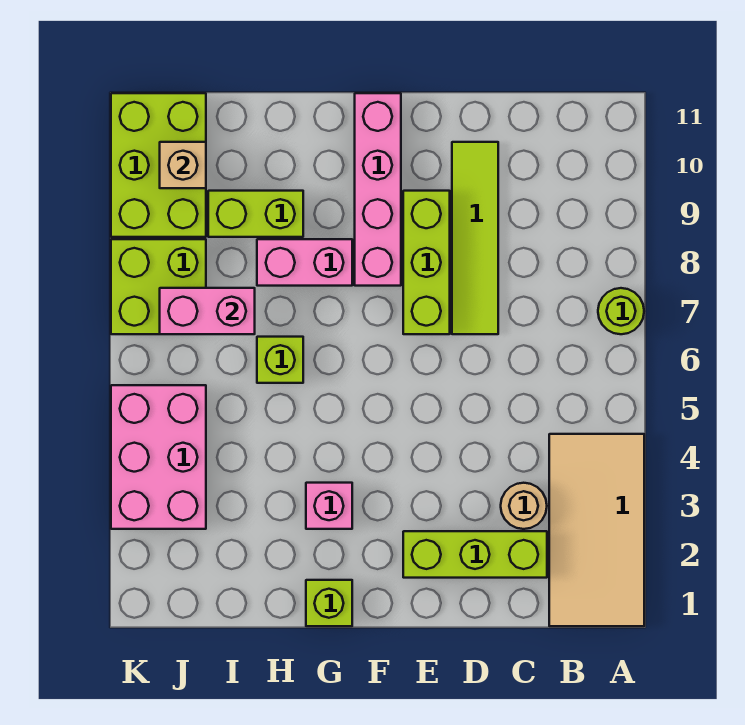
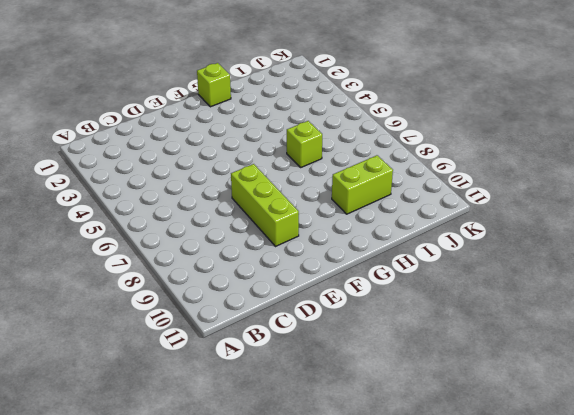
none -> tan 2x4 tile [549,434,644,626]
none -> lime 1x1 round brick [598,288,644,334]
none -> lime 1x3 brick [403,531,547,578]

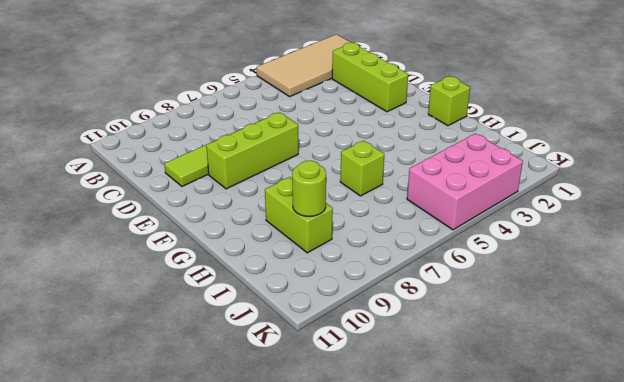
lime 1x1 round brick [292,161,326,217] -> lime 1x1 round brick moved to [598,288,644,334]
none -> tan 1x1 round brick [501,483,547,529]
none -> pink 1x4 brick [355,93,401,286]
none -> pink 1x1 brick [306,483,352,529]

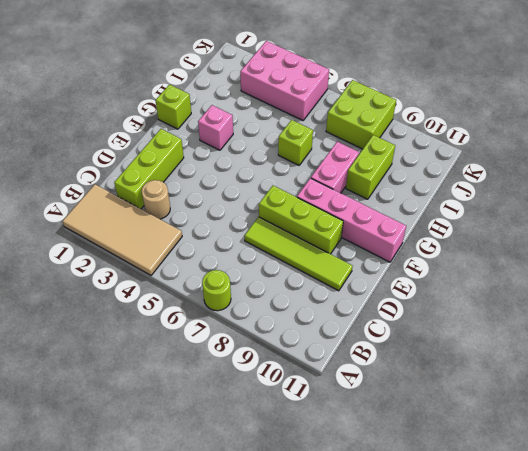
none -> lime 2x3 brick [111,93,206,237]
none -> pink 1x2 brick [160,288,255,334]
none -> tan 1x1 brick [160,142,206,188]

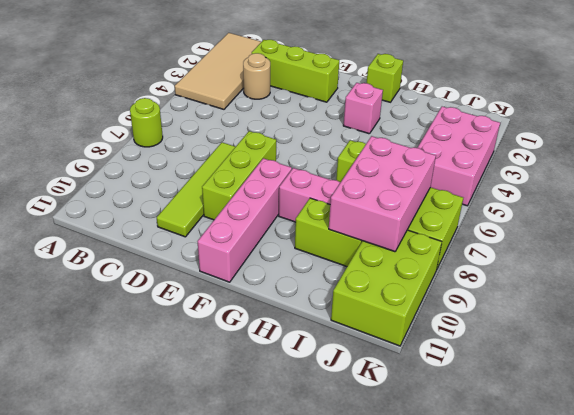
pink 2x3 brick [329,136,436,252] -> pink 1x2 brick [160,288,255,334]
none -> tan 1x1 brick [160,142,206,188]

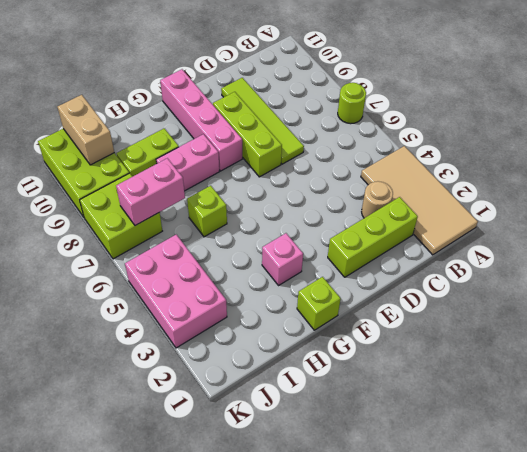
tan 1x2 brick [58,95,114,165] -> tan 1x1 brick [160,142,206,188]

